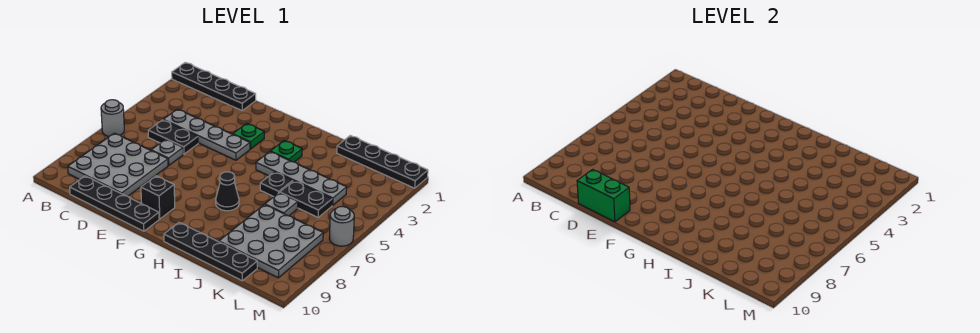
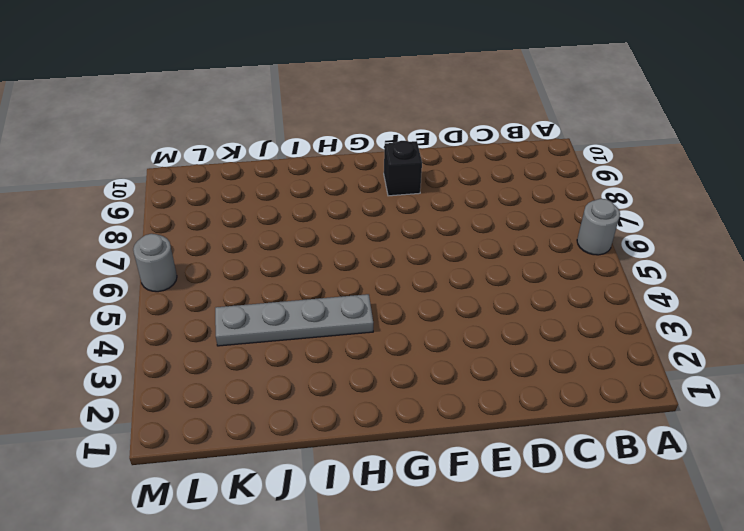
none -> black 1x4 plate [172,62,256,110]
none -> grey 3x3 plate [68,133,168,196]
none -> grey 1x4 plate [164,109,250,160]

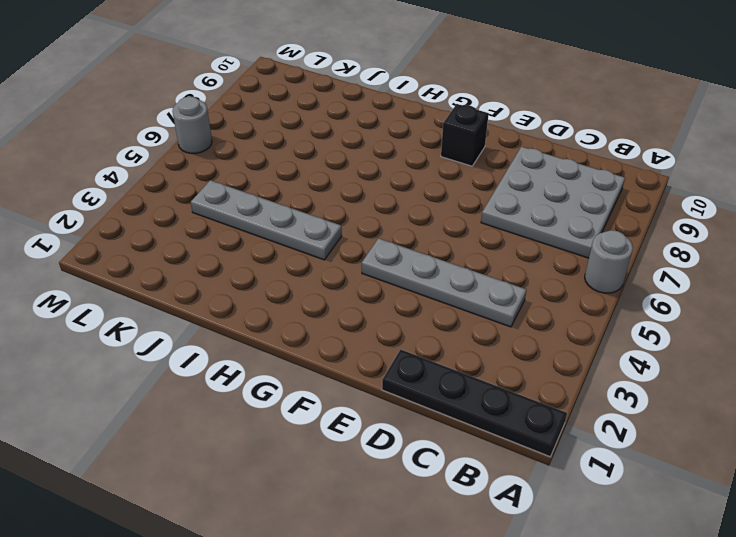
none -> black 1x2 plate [148,120,198,154]
none -> black 1x4 plate [70,176,159,231]
none -> grey 1x1 plate [151,139,183,166]

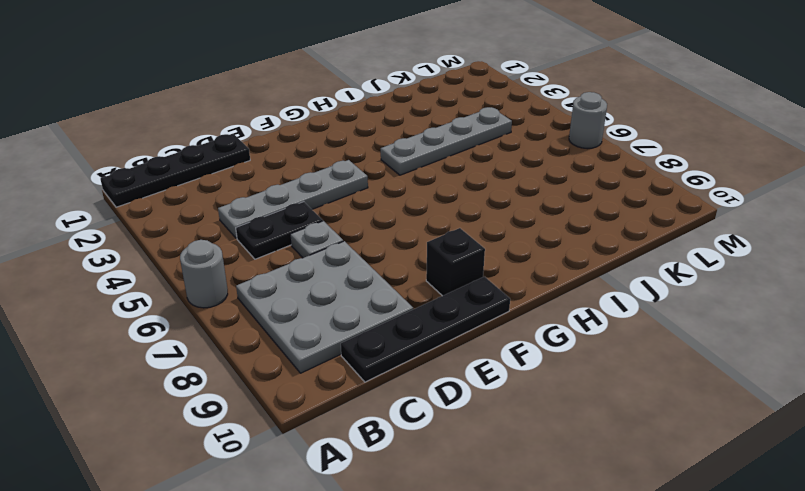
none -> green 1x1 plate [233,123,264,149]
none -> green 1x1 plate [270,141,302,162]
none -> black 1x1 cone [216,172,239,211]

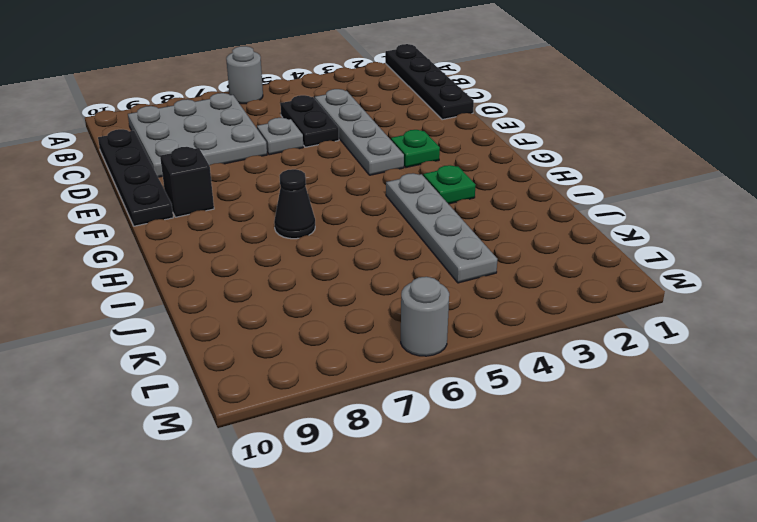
none -> black 1x4 plate [164,222,257,281]
none -> black 1x1 plate [260,172,293,197]
none -> black 1x4 plate [337,136,428,188]

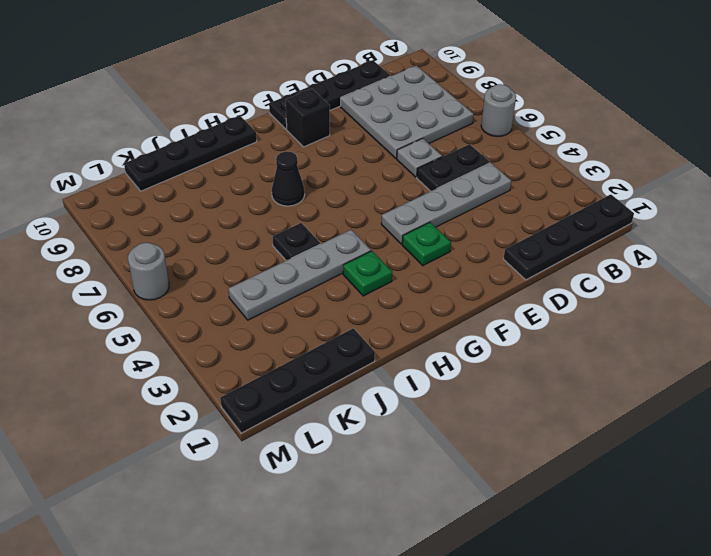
none -> black 1x2 plate [280,181,332,217]
none -> grey 1x1 plate [265,193,298,216]
none -> grey 3x3 plate [219,205,323,278]

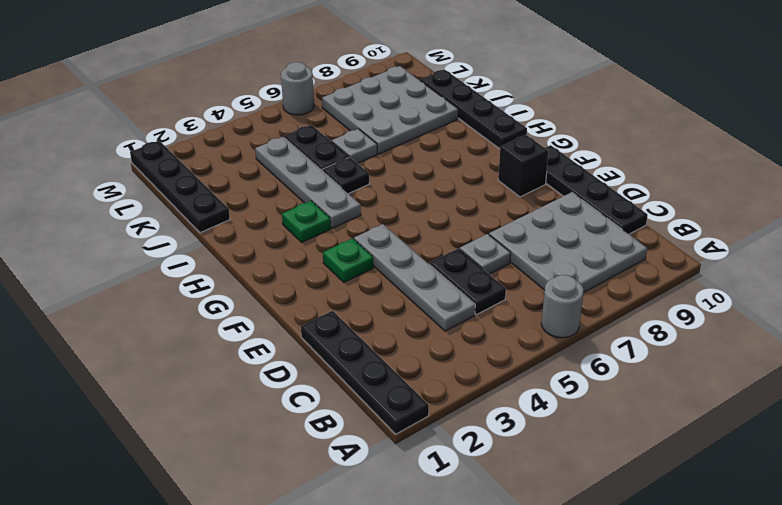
none -> black 1x1 cone [216,172,239,211]
none -> green 1x2 brick [577,169,630,222]

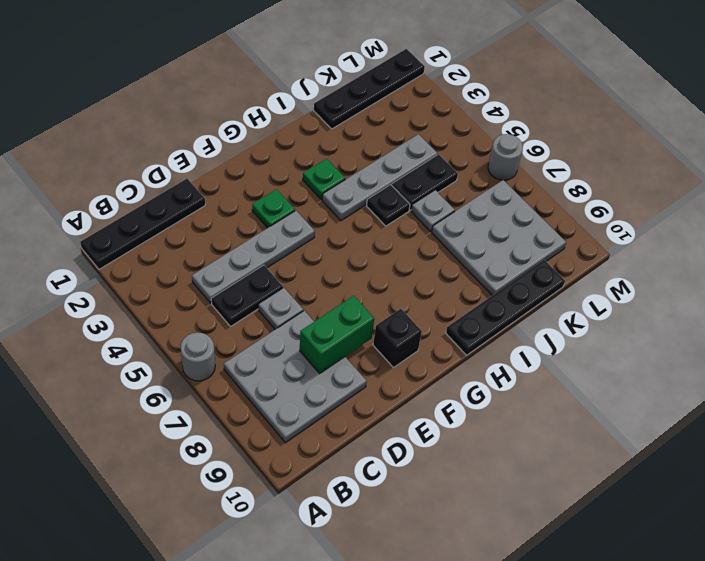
green 1x2 brick [300,296,374,373] -> green 1x2 brick moved to [577,169,630,222]
none -> black 1x4 plate [70,176,159,231]
none -> black 1x1 cone [216,172,239,211]

